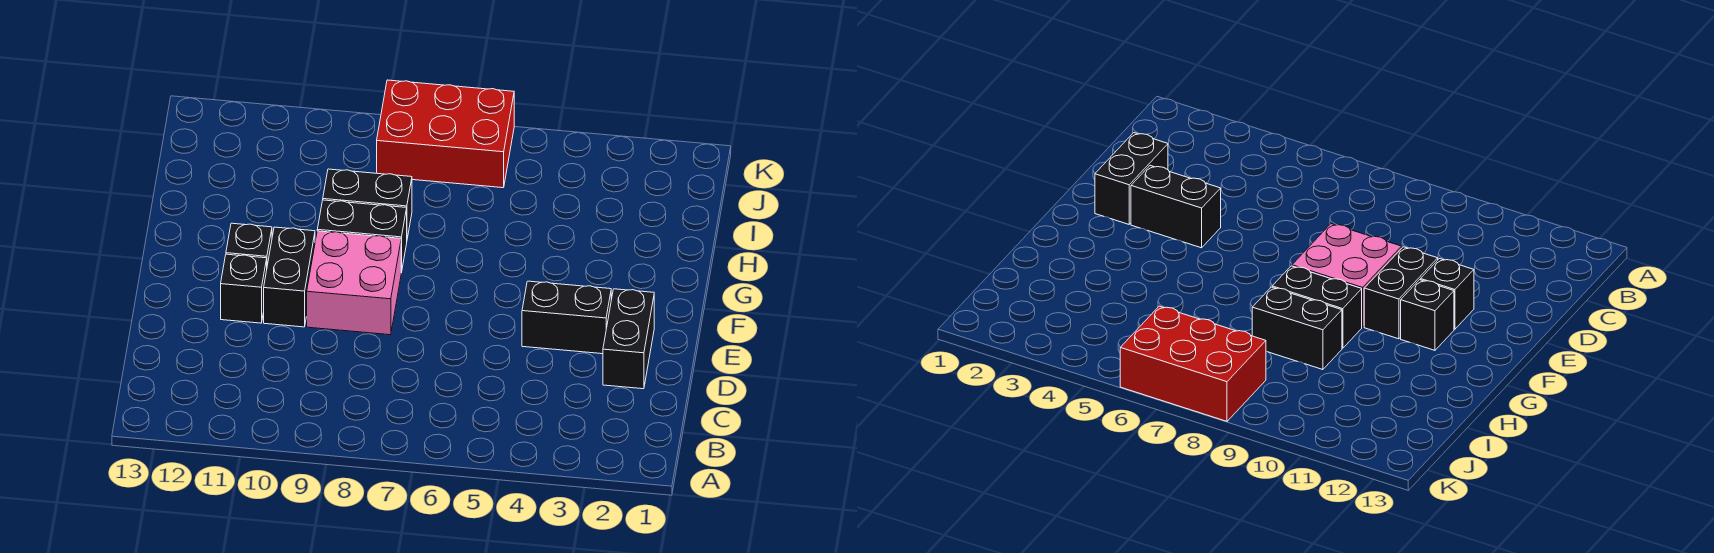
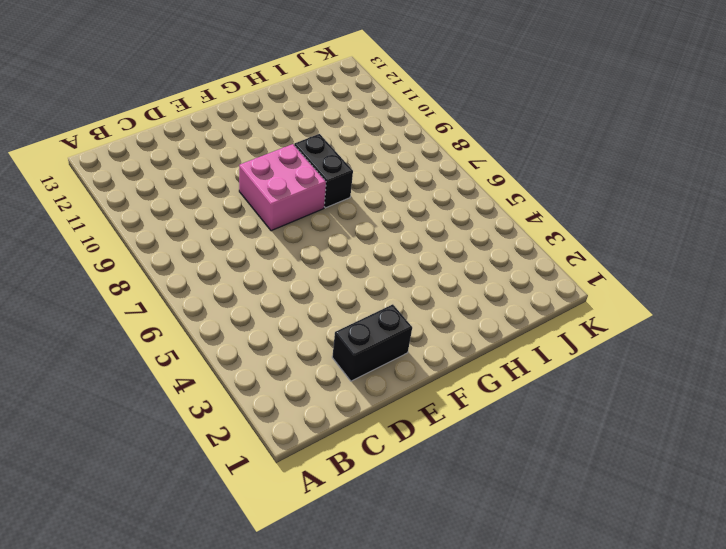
none -> black 1x2 brick [522,281,611,354]
none -> black 1x2 brick [264,227,315,327]

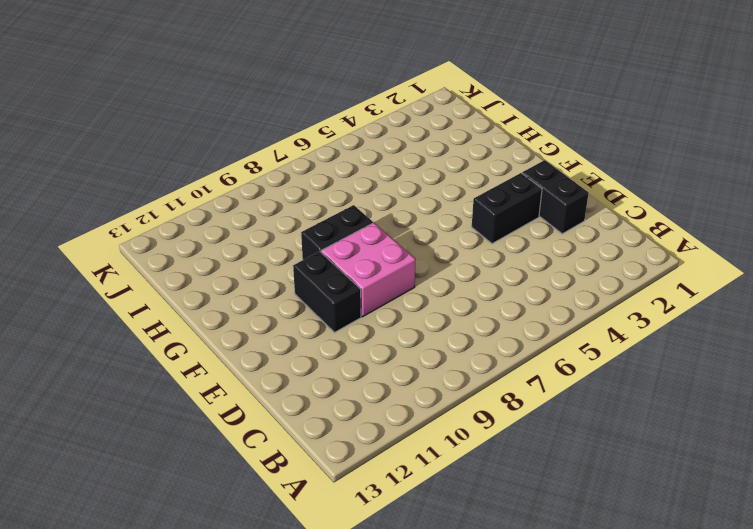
none -> black 1x1 brick [221,254,267,323]
none -> black 1x1 brick [226,223,272,265]

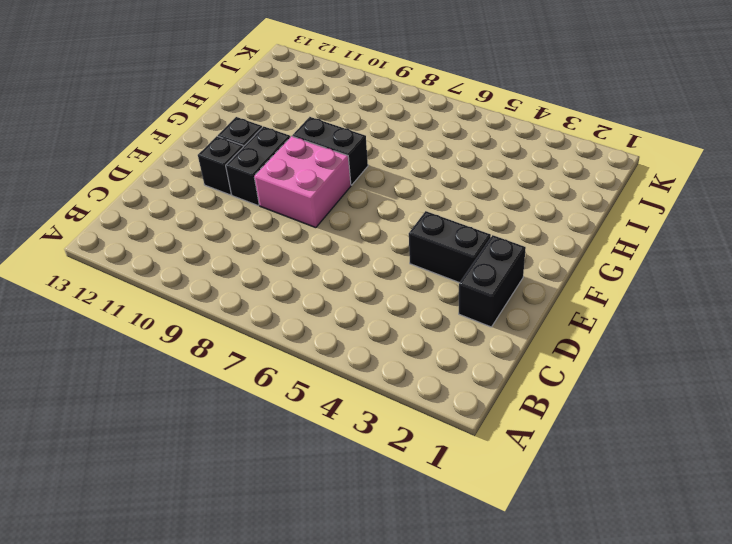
none -> black 1x2 brick [323,169,412,238]
none -> red 2x3 brick [377,80,514,188]

